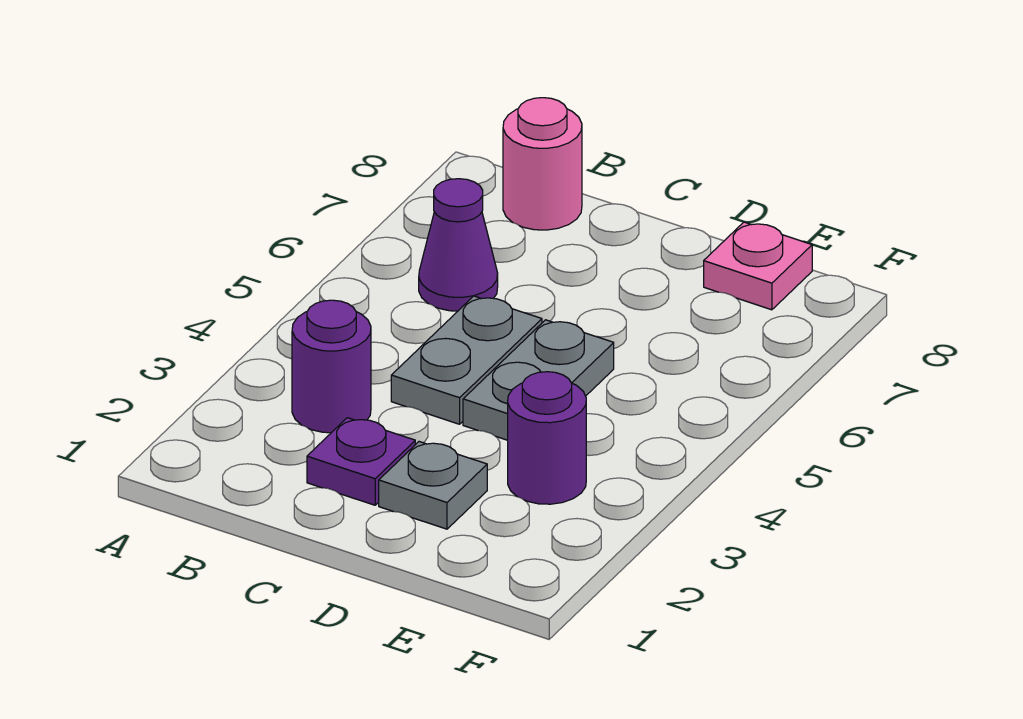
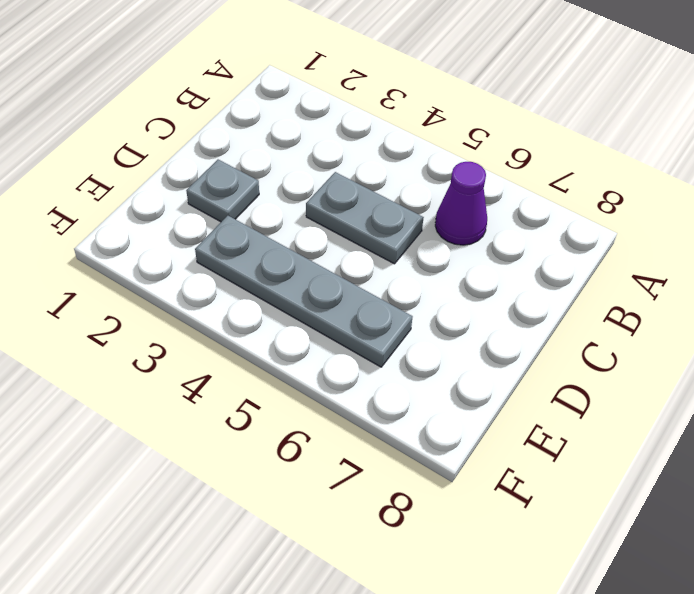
grey 1x4 plate [195,216,412,367] -> purple 1x1 round brick [508,372,586,504]
none -> purple 1x1 round brick [292,300,371,433]
none -> pink 1x1 round brick [503,98,582,230]

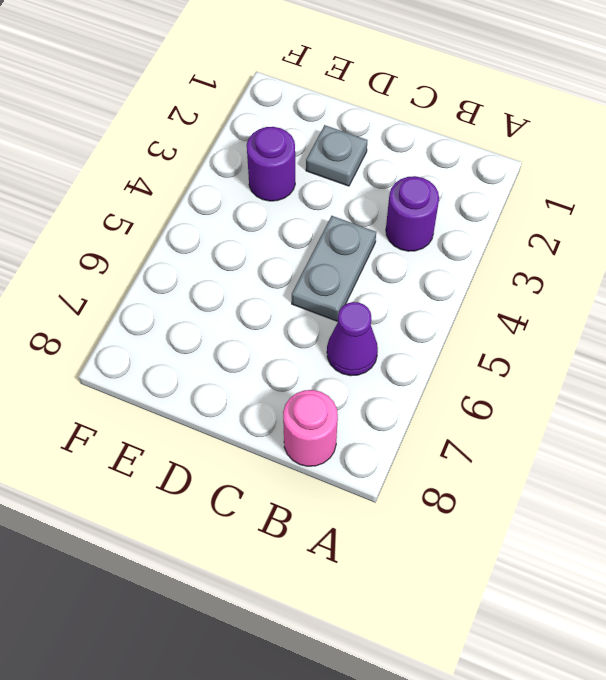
none -> purple 1x1 plate [307,418,415,505]
none -> grey 1x2 plate [463,320,614,440]

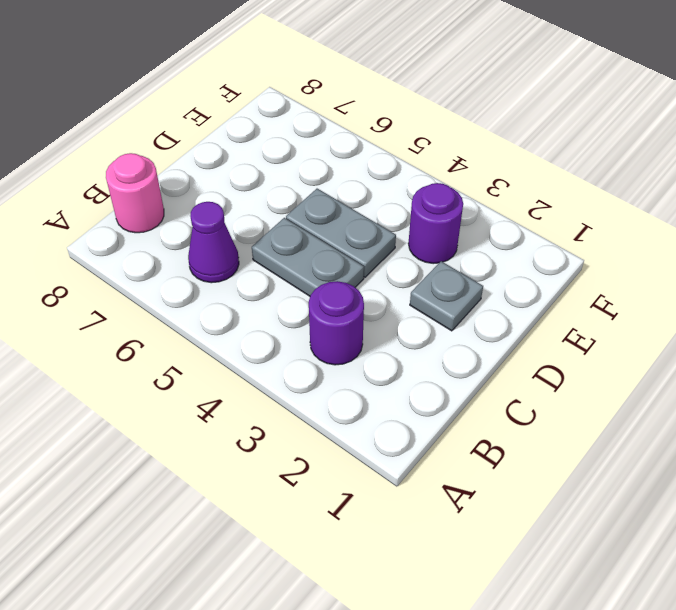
none -> purple 1x1 plate [307,418,415,505]
none -> pink 1x1 plate [704,222,812,310]

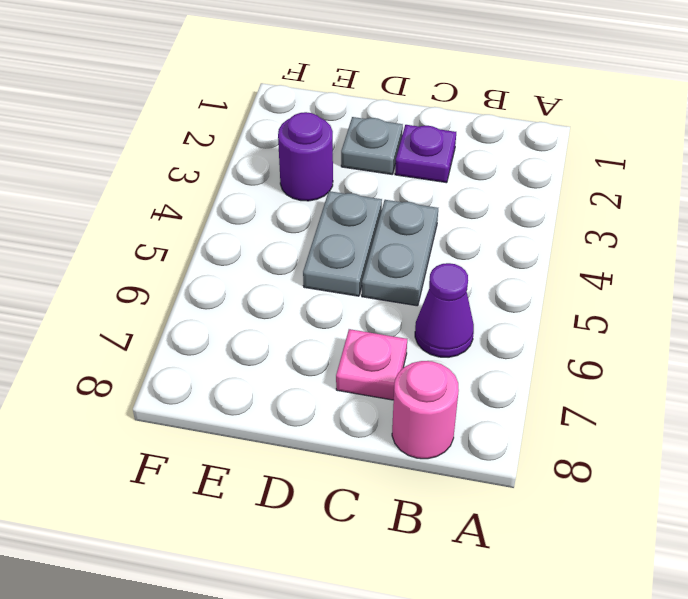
pink 1x1 plate [336,329,407,400] -> pink 1x1 plate moved to [704,222,812,310]
none -> purple 1x1 round brick [292,300,371,433]

